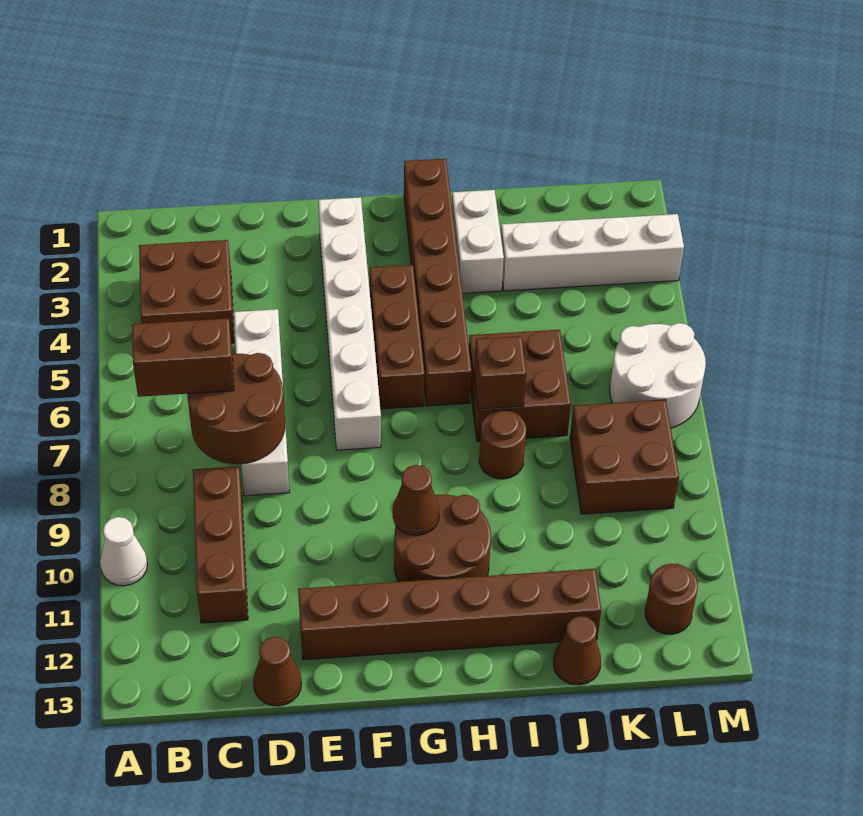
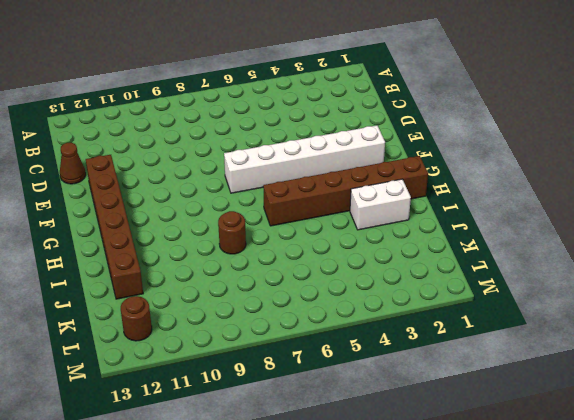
none -> white 1x1 cone [100,517,148,586]
none -> brown 2x2 brick [139,240,234,343]
none -> brown 1x3 brick [193,466,248,623]

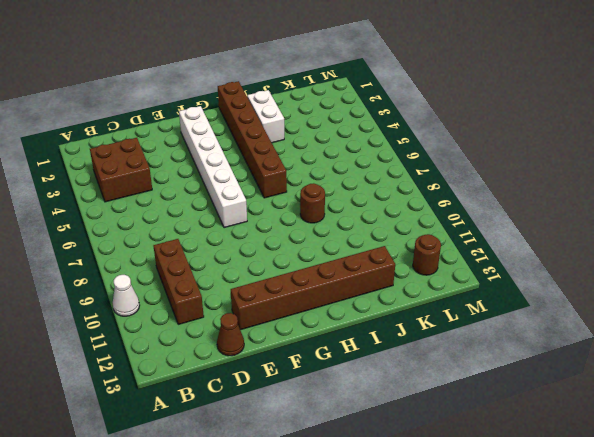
none -> white 1x4 brick [234,309,290,496]
none -> brown 1x3 brick [370,265,425,409]
none -> brown 2x2 round brick [394,495,491,582]

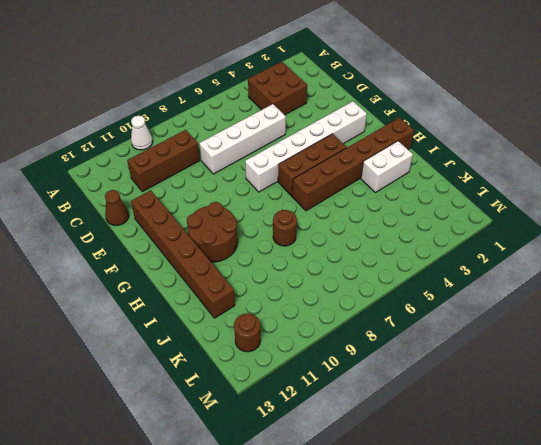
none -> brown 2x2 brick [469,330,571,441]
none -> white 1x4 brick [501,214,684,291]
none -> brown 1x1 cone [553,616,601,685]

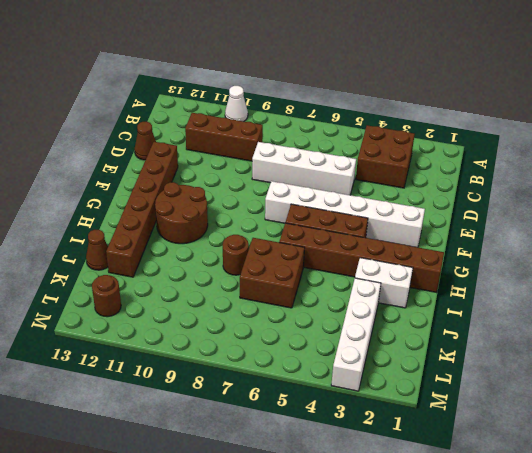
none -> brown 2x2 brick [570,400,679,514]
none -> white 2x2 round brick [610,323,706,428]
none -> brown 2x2 round brick [187,353,285,464]

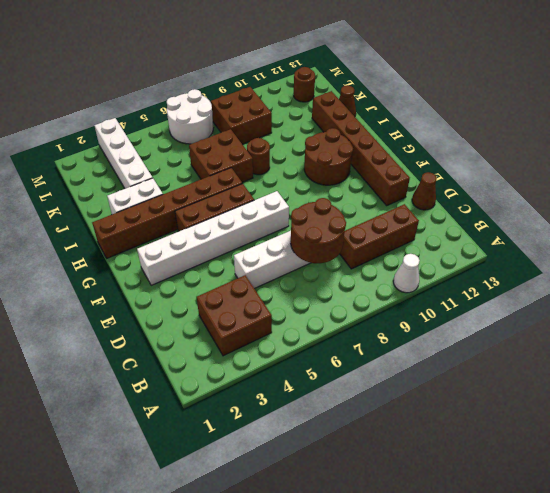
none -> brown 1x1 cone [393,465,440,535]
none -> brown 1x1 brick [474,336,526,409]
none -> brown 1x2 brick [132,318,234,397]

